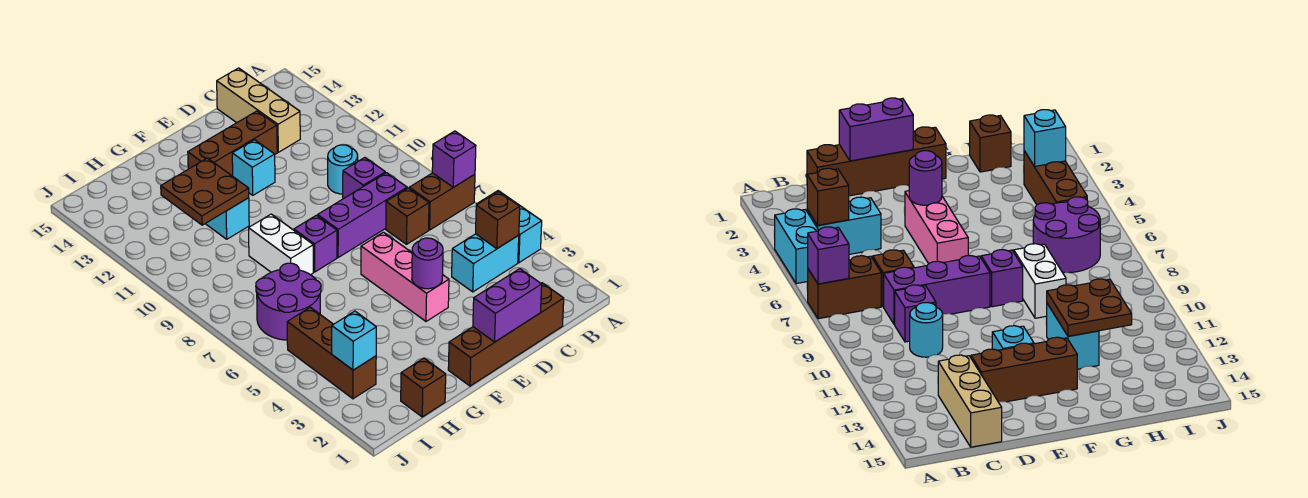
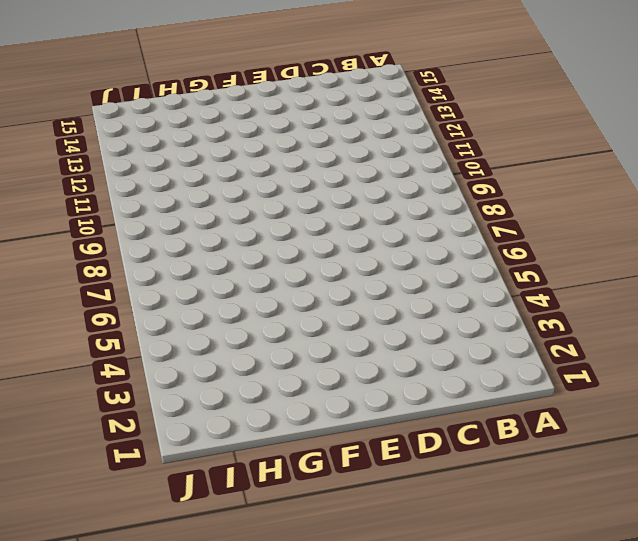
none -> cyan 1x2 brick [476,191,542,263]
none -> brown 1x2 brick [409,173,475,230]
none -> cyan 1x2 brick [452,234,519,292]

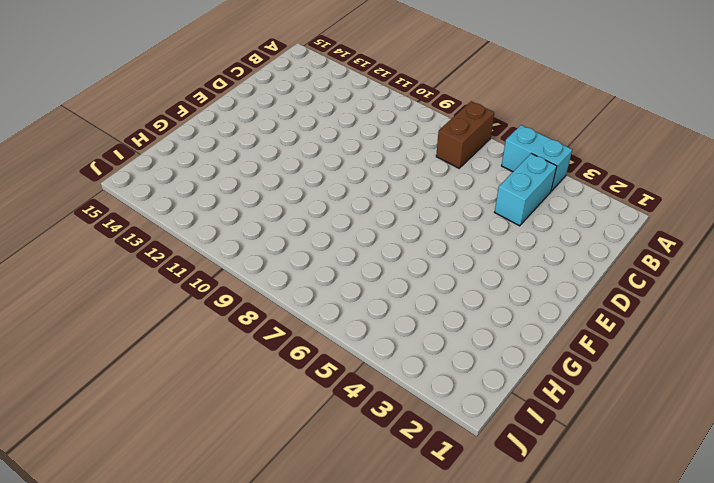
none -> brown 1x4 brick [448,283,564,386]
none -> brown 1x1 brick [386,188,429,244]
none -> purple 1x3 brick [318,173,407,258]

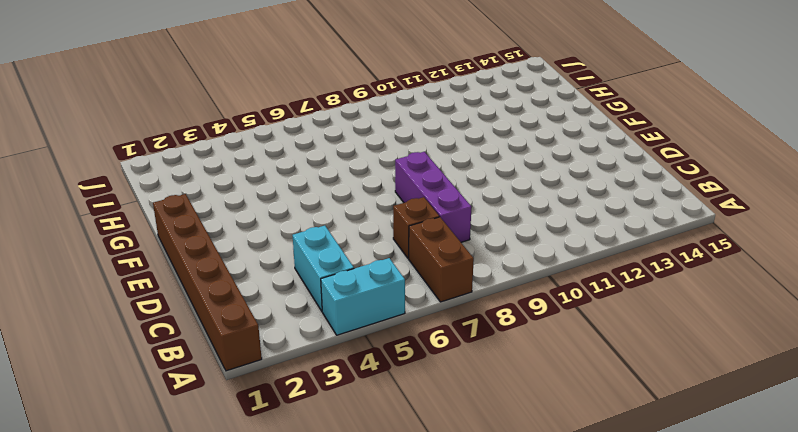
brown 1x6 brick [153,194,262,371] -> brown 1x4 brick [448,283,564,386]
none -> purple 1x1 brick [343,158,385,199]
none -> cyan 1x1 round brick [328,145,358,194]
none -> tan 1x3 brick [217,68,300,152]

